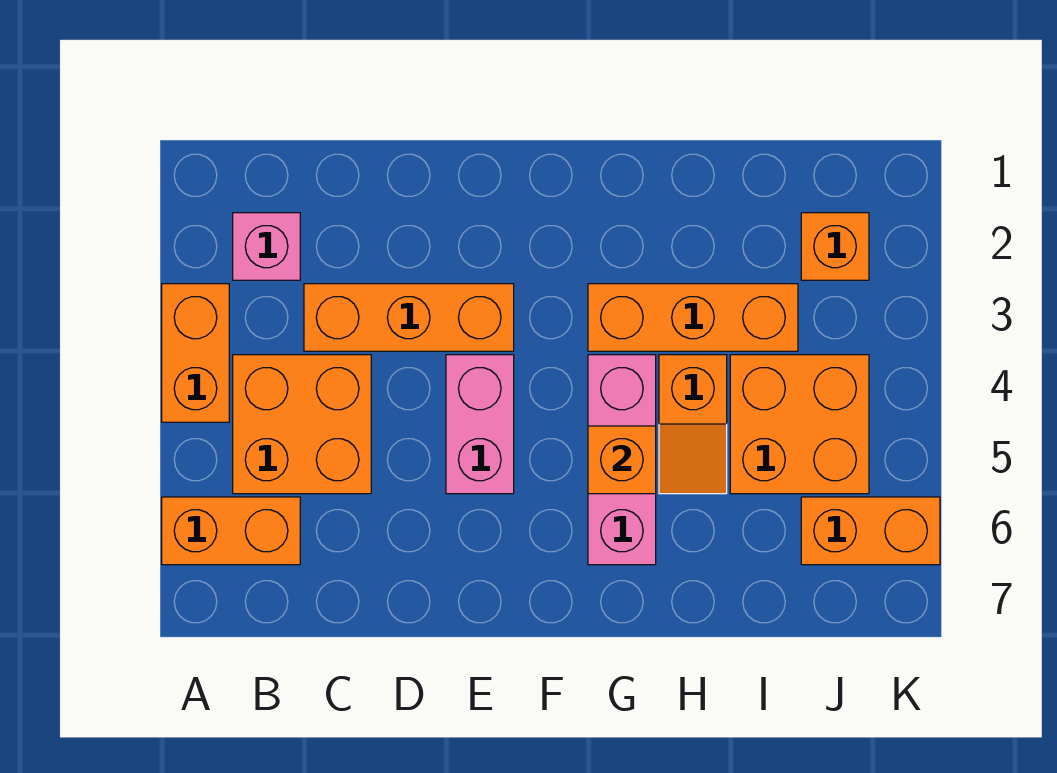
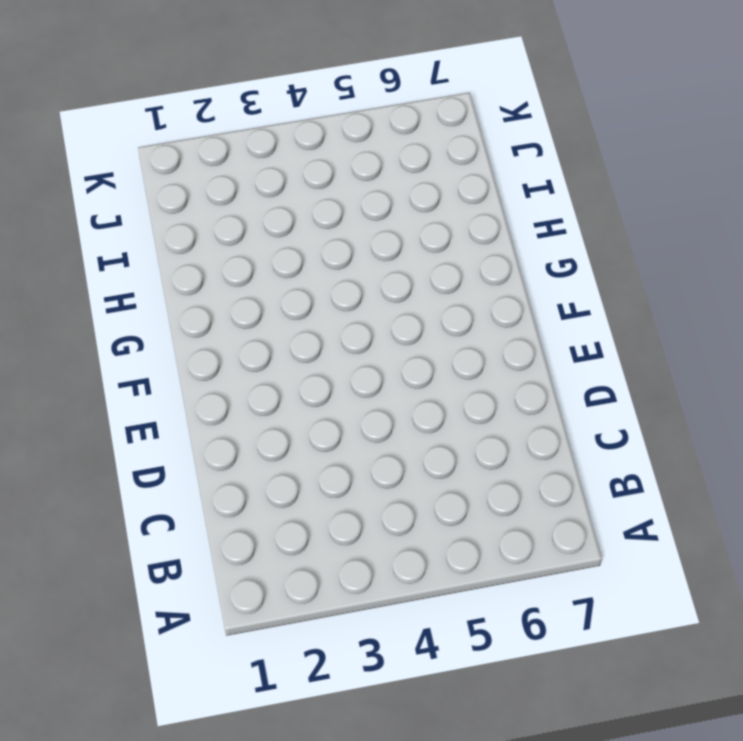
none -> orange 1x2 brick [162,284,229,422]
none -> orange 1x2 brick [162,497,300,565]
none -> pink 1x1 brick [233,213,300,280]

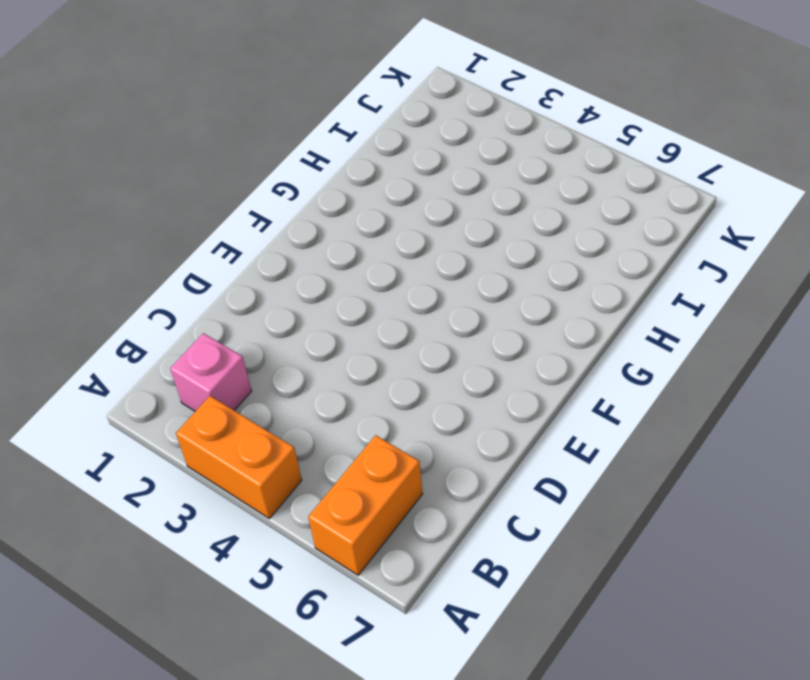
none -> orange 2x2 brick [233,355,371,494]
none -> orange 1x3 brick [304,284,514,351]
none -> pink 1x2 brick [446,355,514,494]

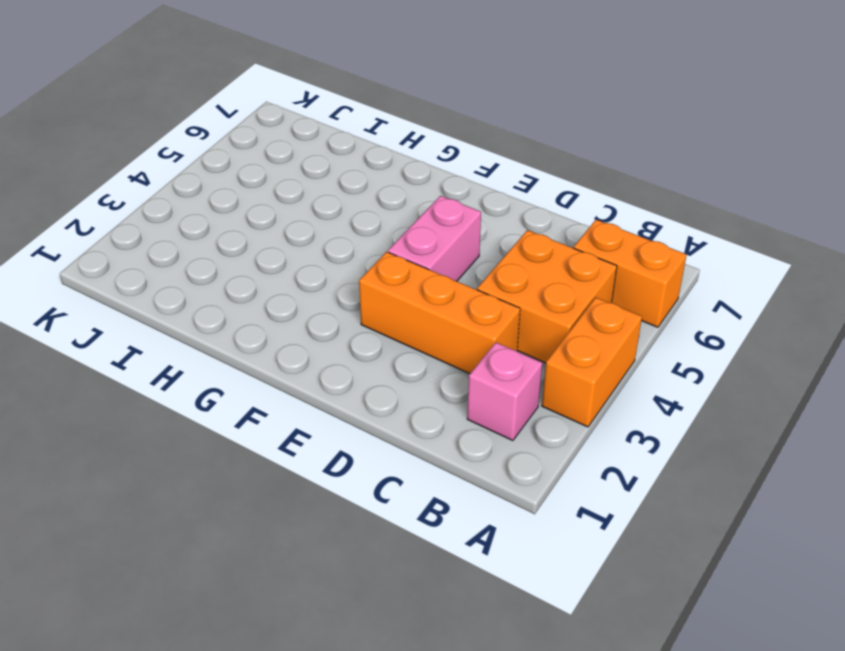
none -> orange 1x3 brick [588,284,798,351]
none -> pink 1x3 brick [588,355,656,565]
none -> orange 1x2 slope [659,355,727,494]

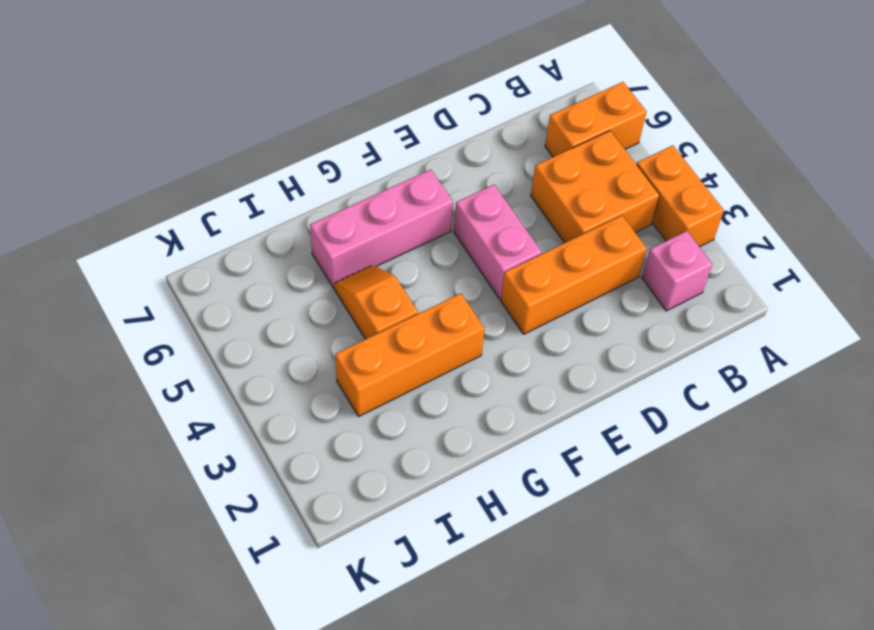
pink 1x3 brick [310,170,453,287] -> pink 1x3 brick turned to [588,355,656,565]
none -> orange 2x2 brick [730,355,869,494]
none -> orange 1x1 brick [801,213,869,280]
none -> orange 1x2 brick [801,497,940,565]

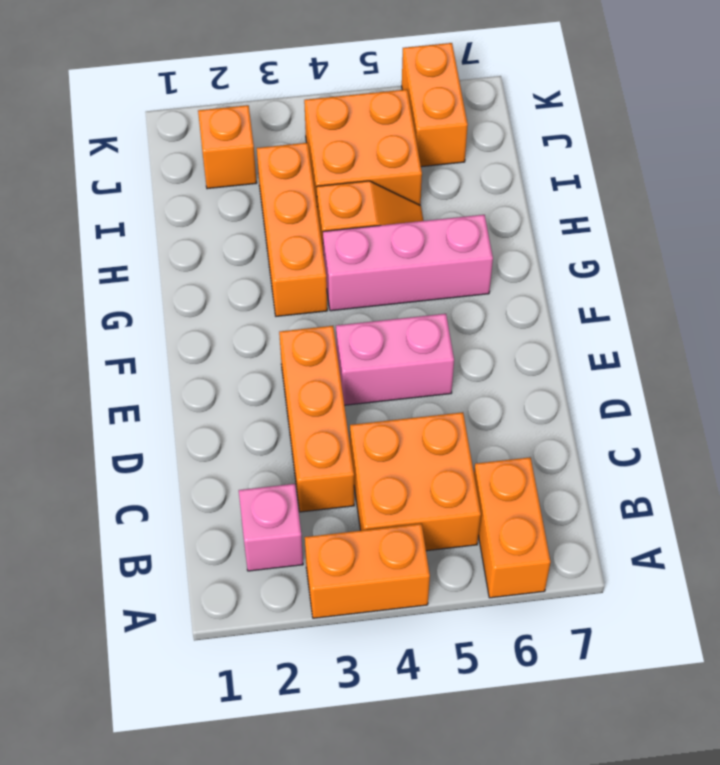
none -> orange 1x1 brick [588,426,656,494]

